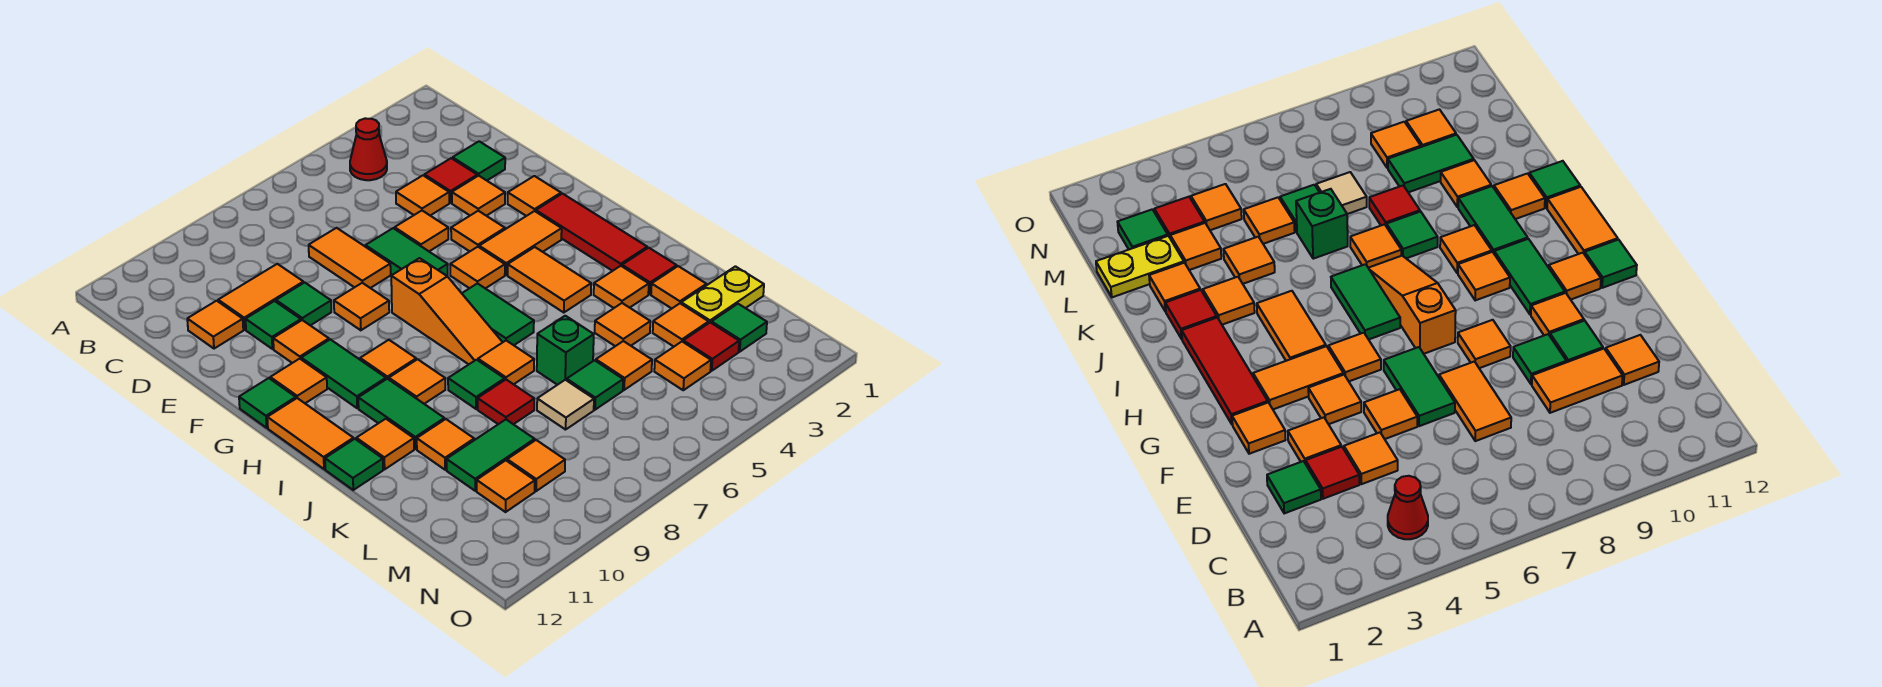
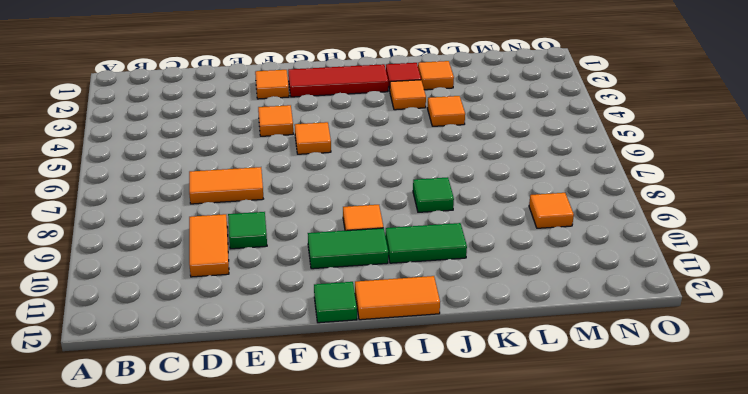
none -> red 1x1 cone [350,118,387,180]
none -> green 1x1 tile [453,141,505,180]
none -> red 1x1 tile [424,158,477,203]
none -> orange 1x1 tile [396,176,449,215]

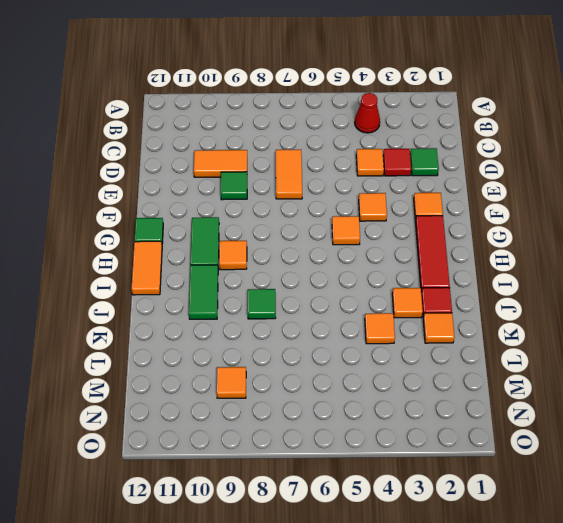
none -> orange 1x1 tile [187,301,243,349]
none -> orange 1x1 tile [452,176,505,216]
none -> orange 1x1 tile [395,211,448,251]
none -> green 1x2 tile [365,228,448,276]

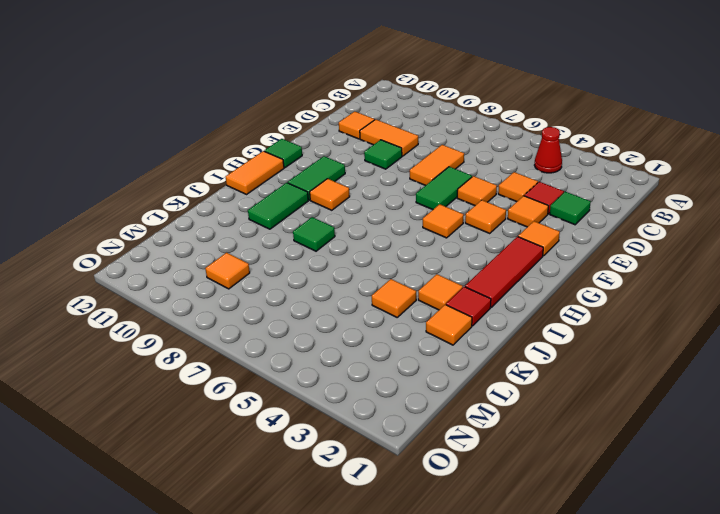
none -> green 1x1 tile [246,301,301,349]
none -> orange 1x1 tile [334,283,389,330]
none -> orange 1x1 tile [273,320,329,363]
none -> orange 1x2 tile [479,211,562,275]

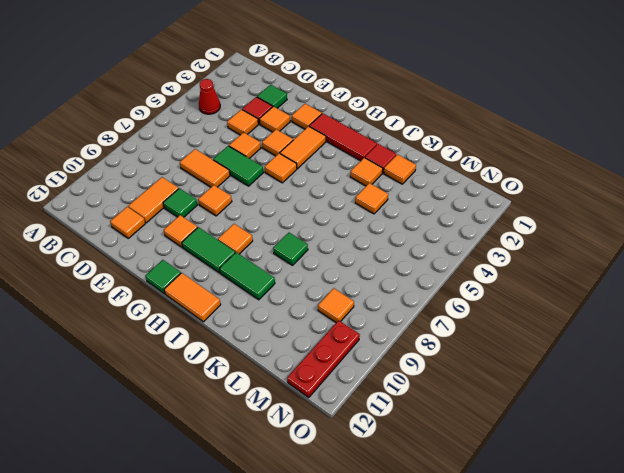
red 1x3 plate [287,320,360,397] -> none
none -> green 1x1 tile [246,301,301,349]
none -> orange 1x3 slope [391,258,503,364]
none -> orange 1x1 tile [270,359,327,403]
none -> orange 1x2 tile [508,247,591,313]

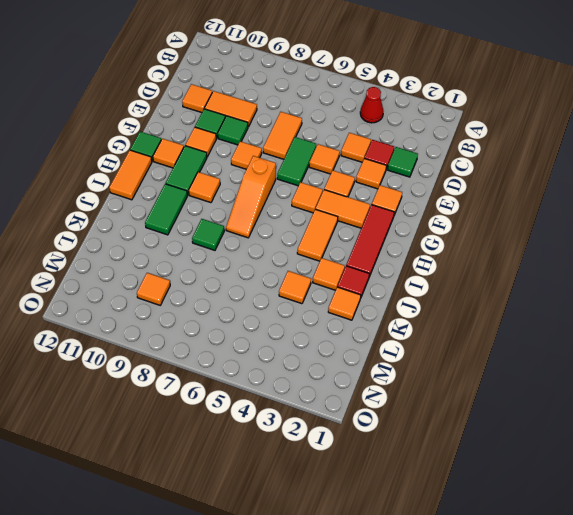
none -> green 1x2 tile [462,283,534,345]
none -> orange 1x1 tile [389,359,445,404]
none -> orange 1x1 tile [478,341,534,384]
none -> orange 1x1 tile [356,419,414,469]

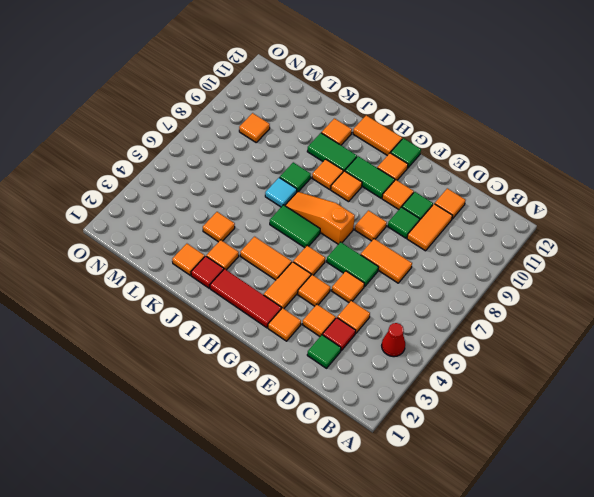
cyan 1x1 tile [265,178,297,207] -> orange 1x1 tile [478,341,534,384]
none -> green 1x1 tile [325,439,383,490]
none -> green 1x1 brick [537,316,594,385]
none -> red 1x1 tile [478,380,534,424]
none -> orange 1x1 tile [417,419,474,470]

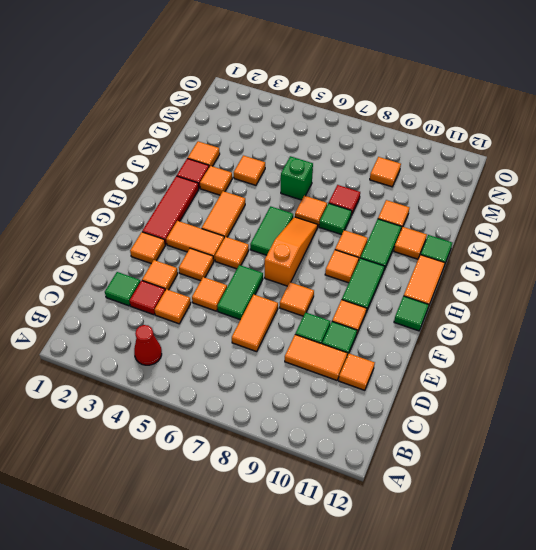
none -> orange 1x1 tile [270,359,327,403]
none -> yellow 1x2 plate [681,266,764,323]
none -> orange 1x1 tile [653,304,709,347]
none -> orange 1x1 tile [596,341,652,390]

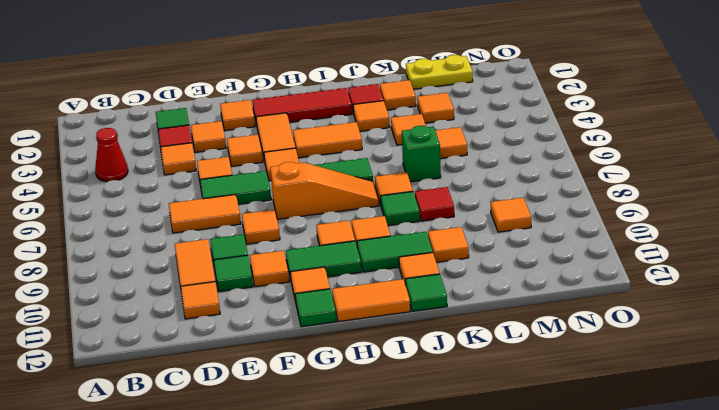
yellow 1x2 plate [406,55,473,89] -> yellow 1x2 plate turned to [681,266,764,323]
none -> green 1x1 tile [567,360,623,410]
none -> tan 1x1 tile [537,380,594,430]
none -> green 1x2 tile [447,420,535,491]
none -> green 1x1 tile [711,304,767,352]

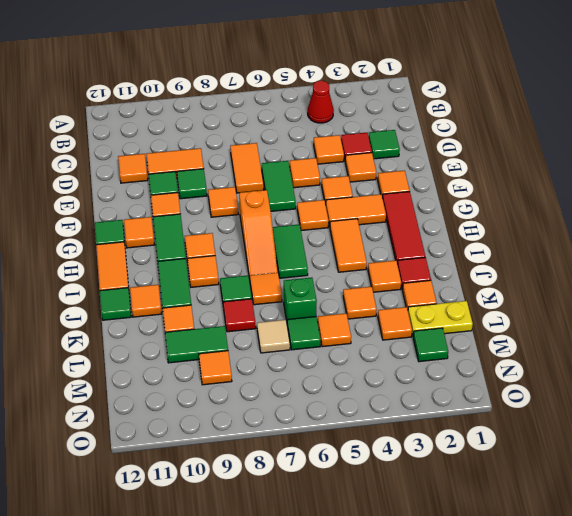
none -> red 1x1 tile [683,323,739,371]
none -> orange 1x1 tile [654,342,711,390]
none -> orange 1x1 tile [477,460,535,512]

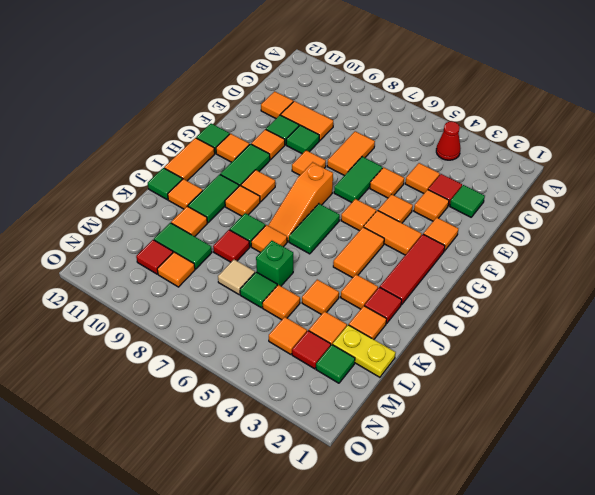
red 1x1 tile [136,240,173,274] -> orange 1x1 tile [477,460,535,512]

